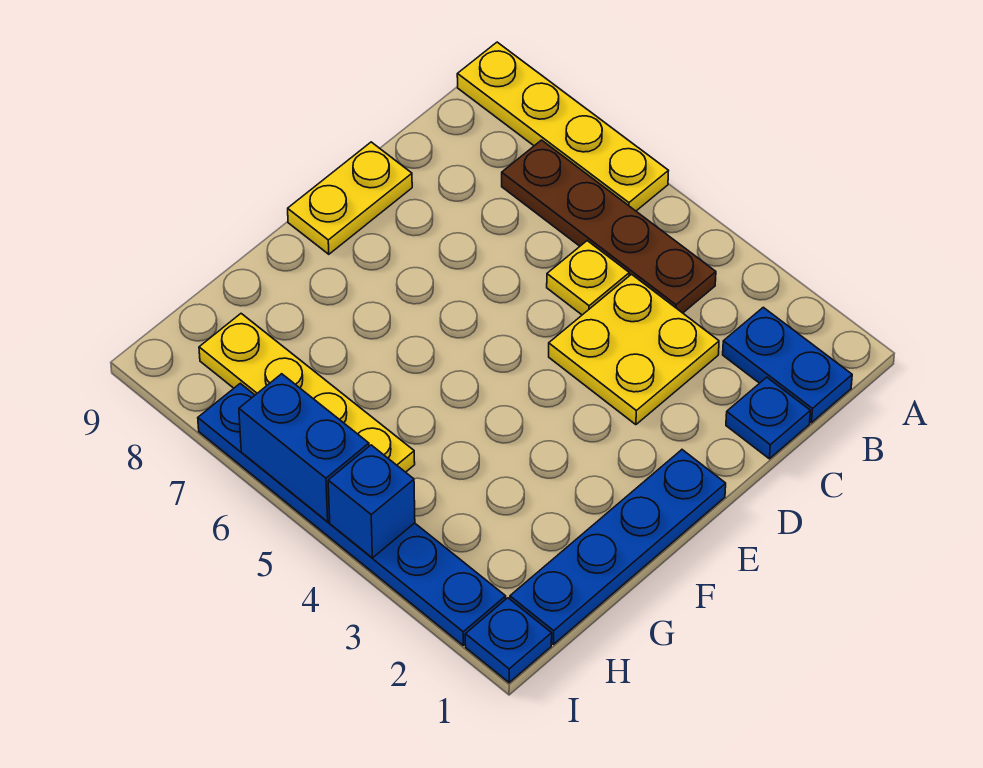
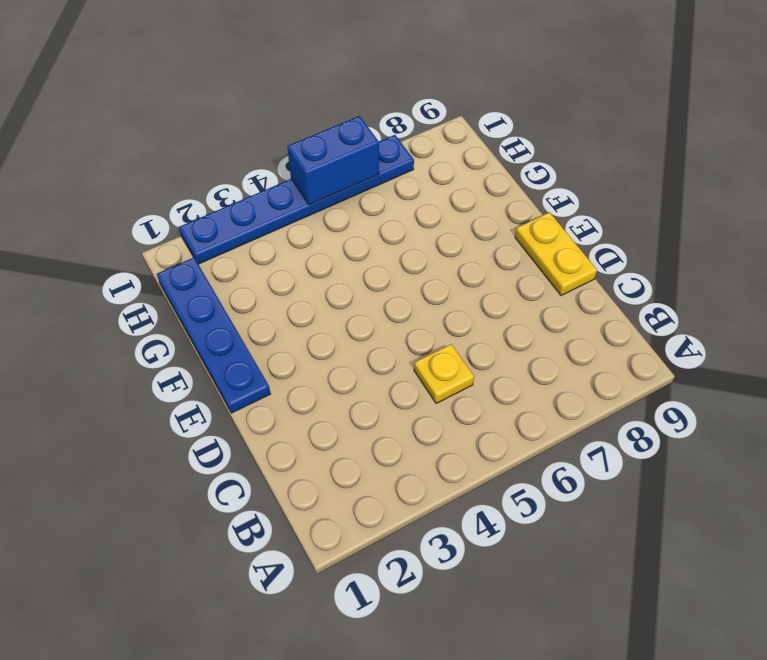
none -> yellow 1x4 plate [457,42,668,211]
none -> blue 1x2 plate [723,307,852,423]
none -> brown 1x4 plate [502,140,716,313]

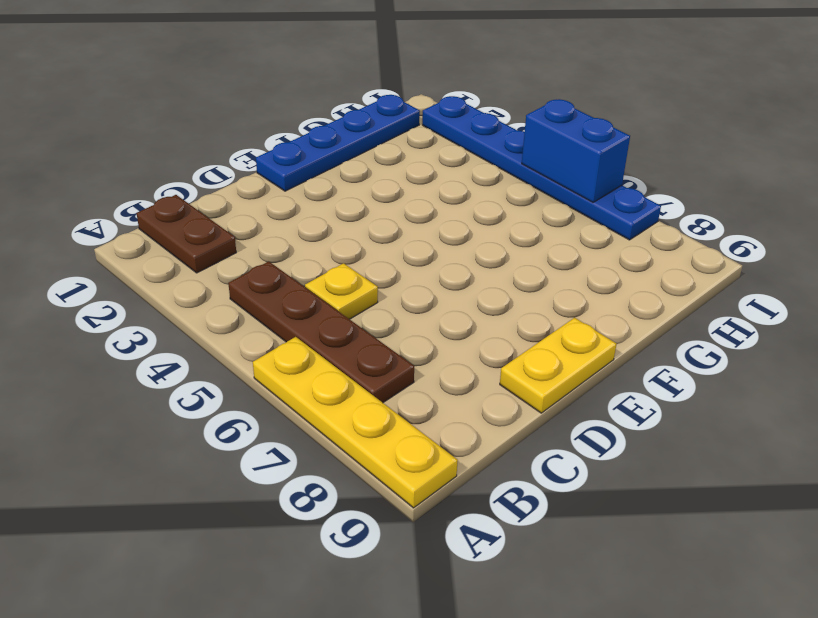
brown 1x2 plate [136,195,236,273] -> blue 1x2 plate [723,307,852,423]
none -> blue 1x1 plate [726,377,810,459]
none -> yellow 2x2 plate [549,274,719,425]
none -> yellow 1x4 plate [199,314,415,472]

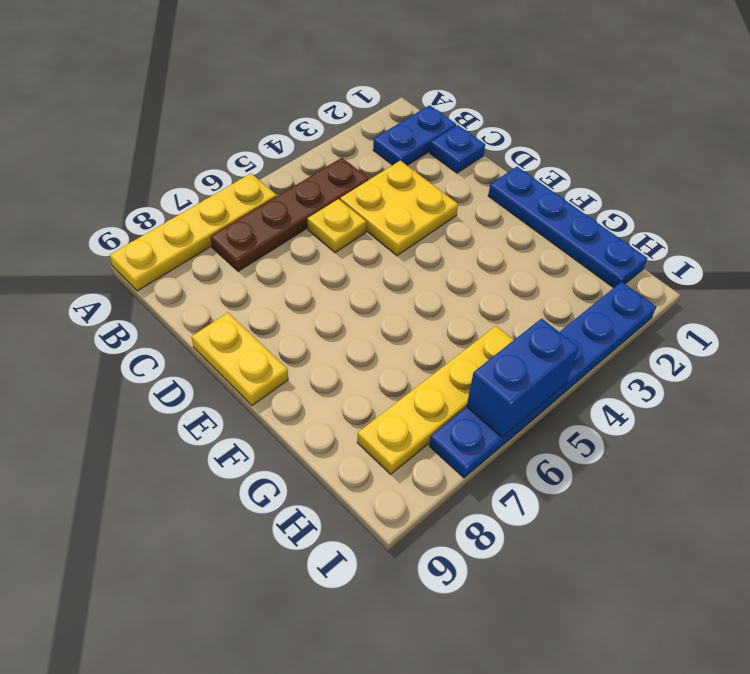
none -> blue 1x1 plate [465,598,552,683]
none -> blue 1x1 brick [328,445,415,558]

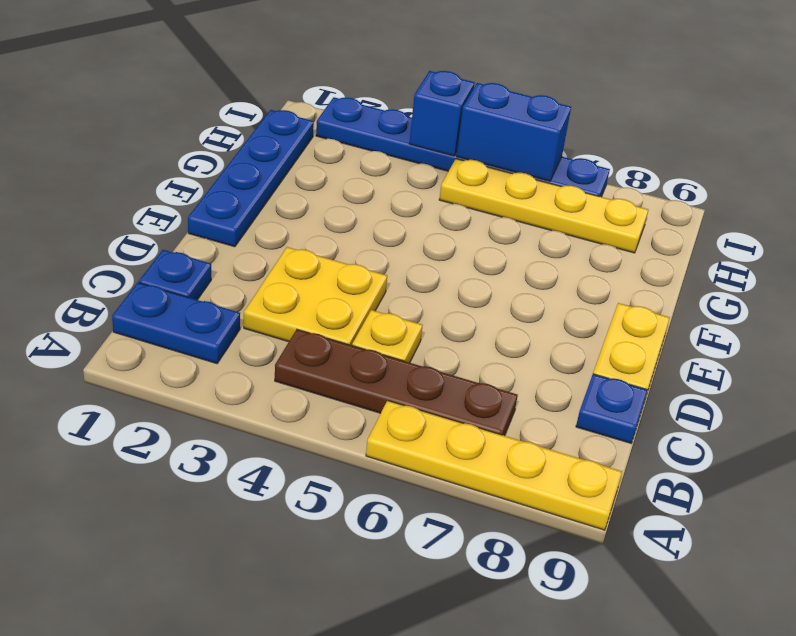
blue 1x1 plate [576,374,647,443] -> blue 1x1 plate moved to [465,598,552,683]

